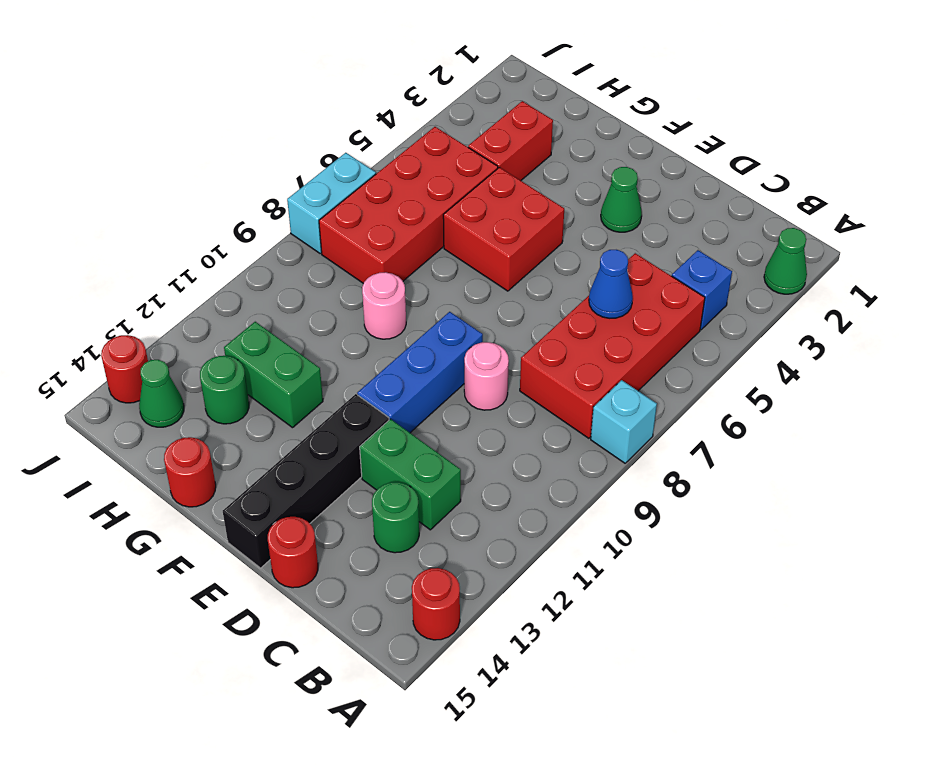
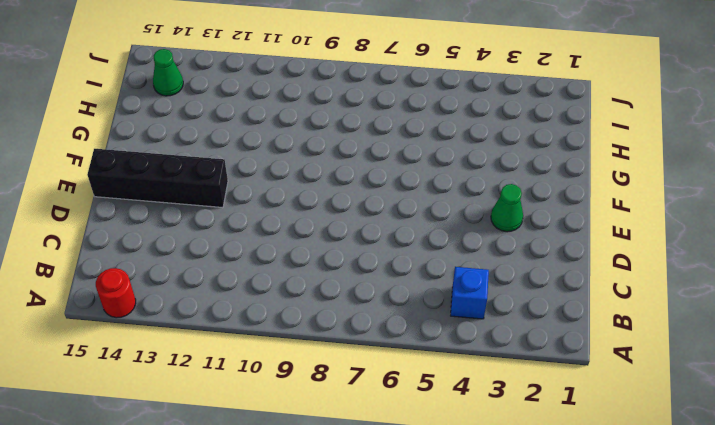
none -> green 1x1 cone [764,228,807,294]
none -> cyan 1x1 brick [591,380,657,463]
none -> red 2x4 brick [520,253,705,438]

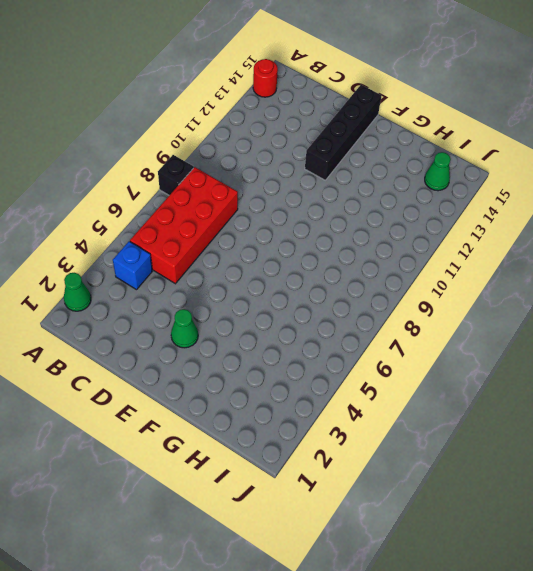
black 1x1 brick [158,155,194,195] -> cyan 1x1 brick [591,380,657,463]
none -> green 1x2 brick [360,419,461,530]
none -> green 1x1 round brick [372,482,419,553]
none -> pink 1x1 round brick [464,342,509,410]

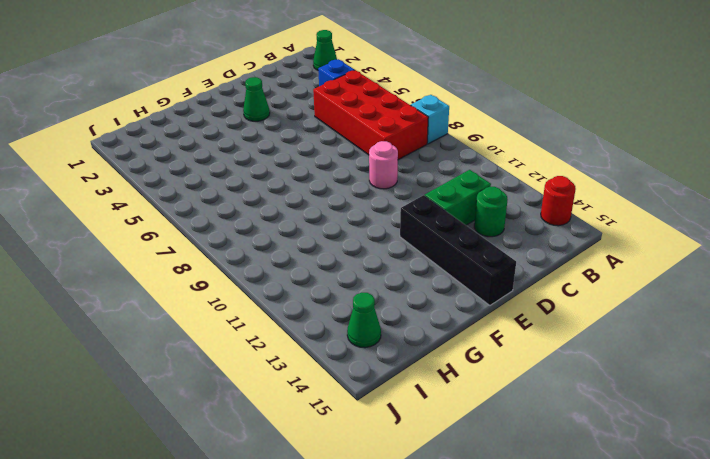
none -> red 1x1 round brick [268,517,318,588]
none -> blue 1x3 brick [357,312,483,433]
none -> red 2x2 brick [443,167,564,291]

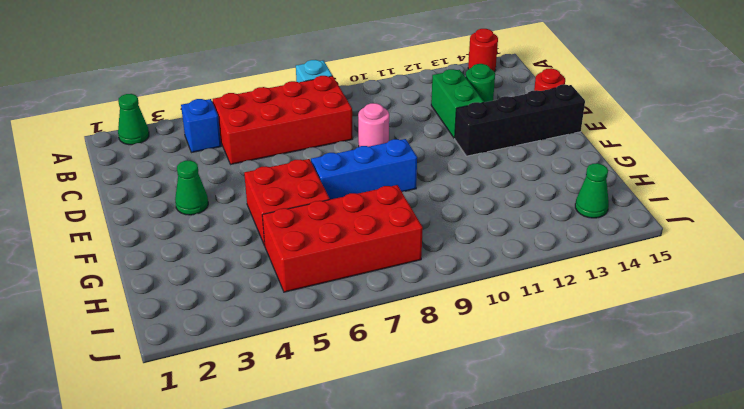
blue 1x3 brick [311,139,417,200] -> blue 1x3 brick moved to [357,312,483,433]
none -> pink 1x1 round brick [362,272,406,339]
none -> green 1x2 brick [224,322,323,428]
none -> red 1x1 round brick [164,437,216,507]

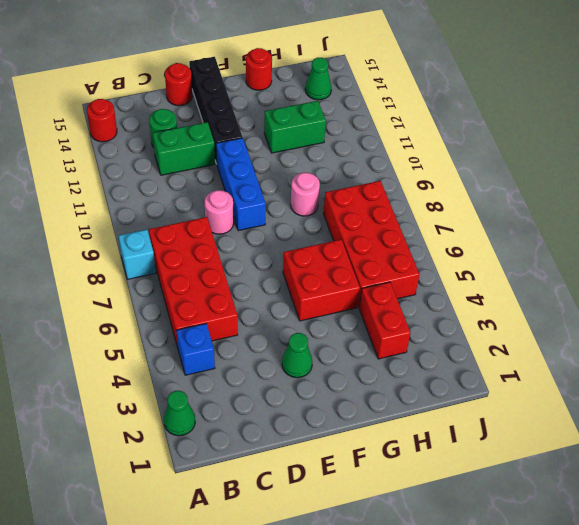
none -> green 1x1 round brick [200,356,249,424]
none -> cyan 1x2 brick [287,153,376,253]
none -> red 1x1 round brick [101,335,148,403]

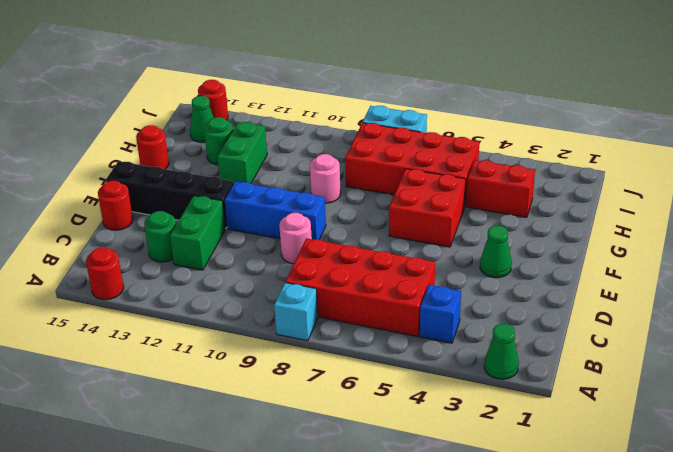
none -> blue 1x1 cone [589,250,633,318]

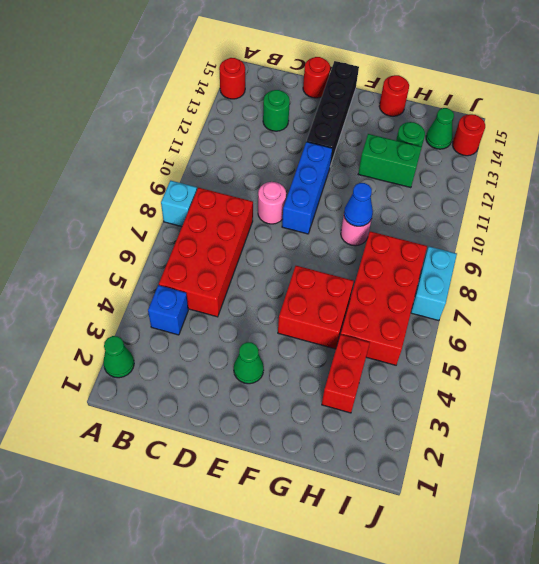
blue 1x1 cone [344,183,373,226] -> blue 1x1 cone moved to [589,250,633,318]
none -> green 1x2 brick [360,419,461,530]

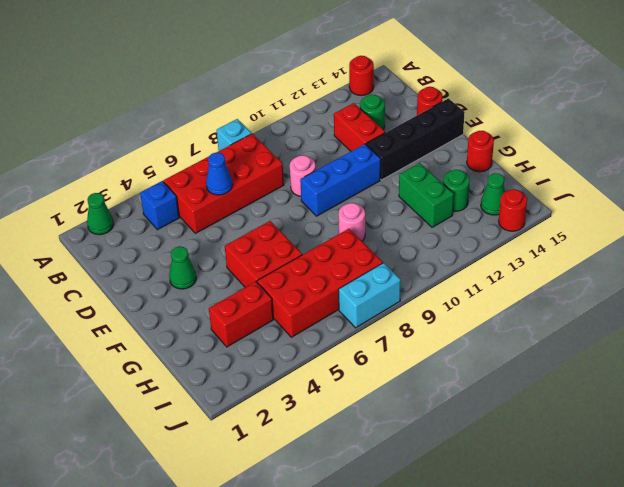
red 1x2 brick [334,103,385,151] -> green 1x2 brick [360,419,461,530]

